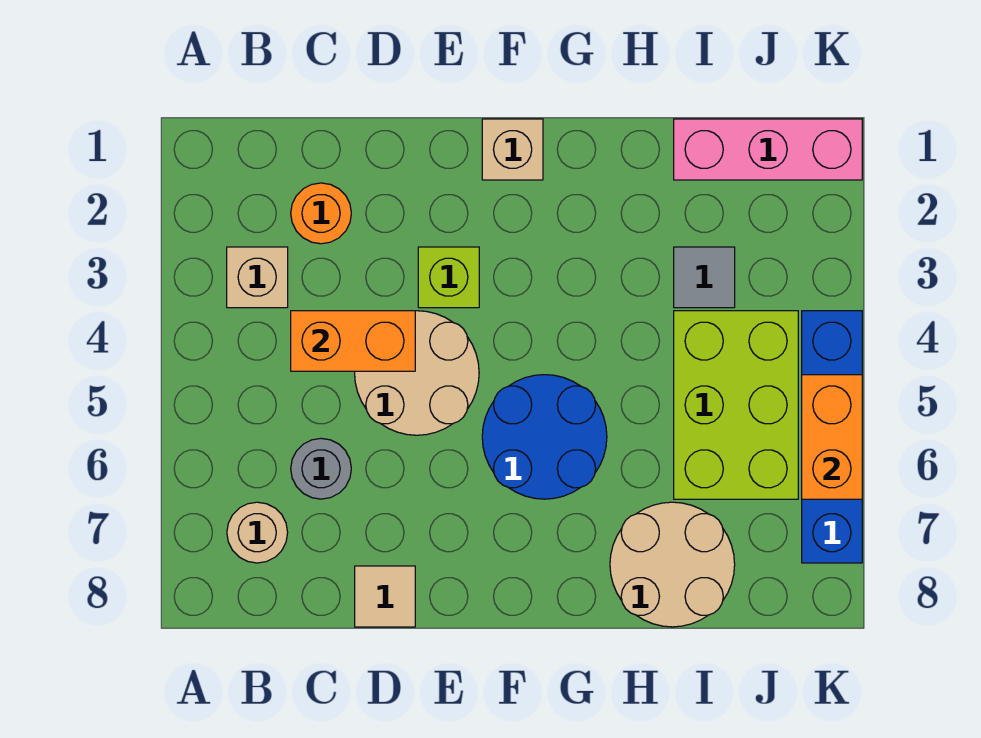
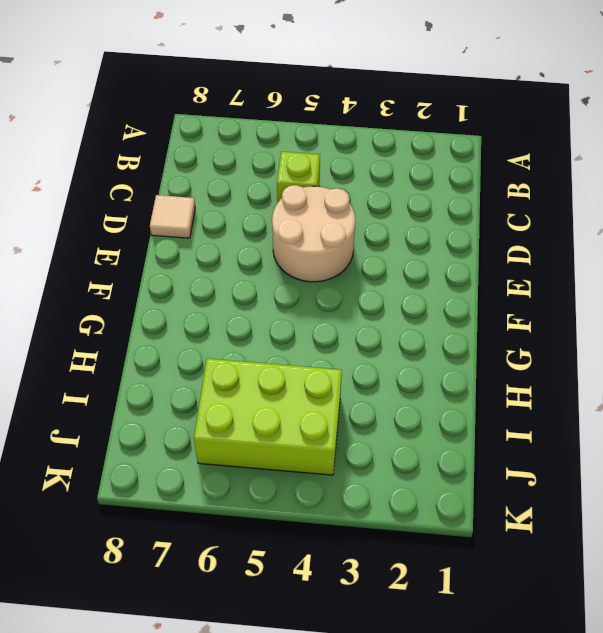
lime 1x1 brick [277,152,320,203] -> lime 1x1 brick moved to [418,247,479,308]
none -> tan 1x1 brick [227,247,288,308]
none -> tan 1x1 round brick [227,502,288,563]
none -> orange 1x1 round brick [291,183,351,244]

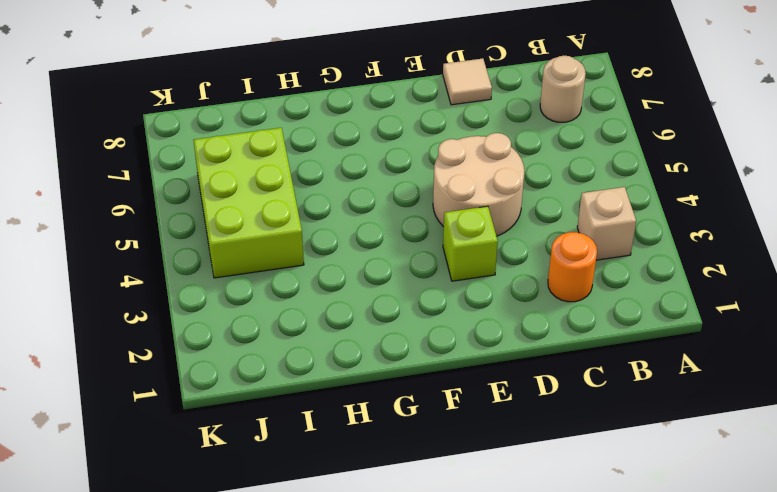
none -> grey 1x1 round brick [291,438,351,499]
none -> tan 1x1 brick [482,119,543,180]
none -> blue 2x2 round brick [482,375,607,499]

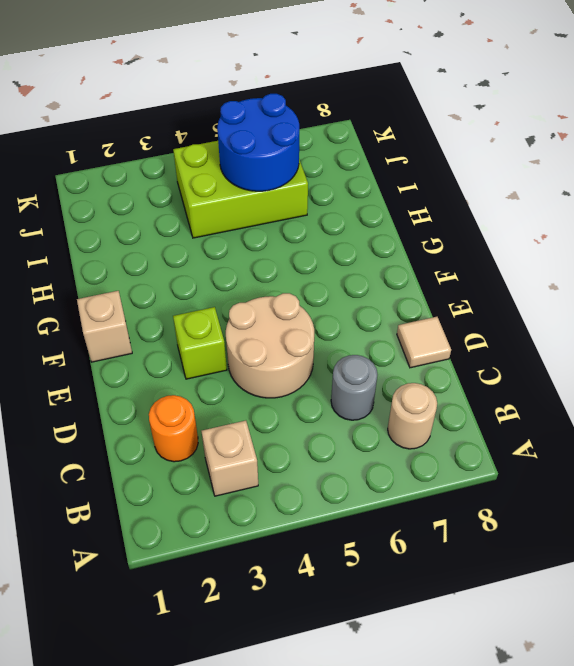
blue 2x2 round brick [217,94,299,191] -> blue 2x2 round brick moved to [482,375,607,499]
none -> tan 2x2 round brick [610,502,735,627]
none -> pink 1x3 brick [674,119,862,180]
none -> grey 1x1 tile [674,247,735,308]

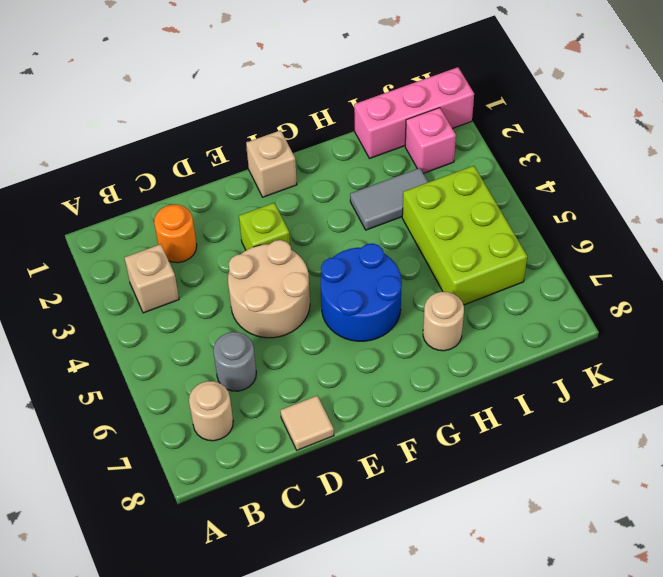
grey 1x2 tile [350,168,428,230] -> grey 1x1 tile [674,247,735,308]
tan 1x1 round brick [423,292,464,351] -> tan 2x2 round brick [610,502,735,627]
pink 1x1 brick [405,108,456,173] -> none
none -> blue 1x4 brick [802,311,862,563]
none -> orange 1x2 brick [291,311,415,371]
none -> orange 1x2 brick [802,375,862,499]

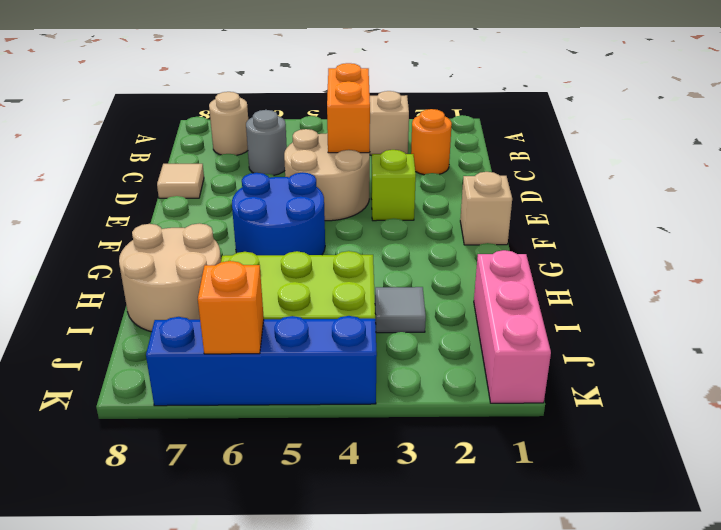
orange 1x1 brick [198,261,264,354] -> orange 1x2 brick [802,375,862,499]

